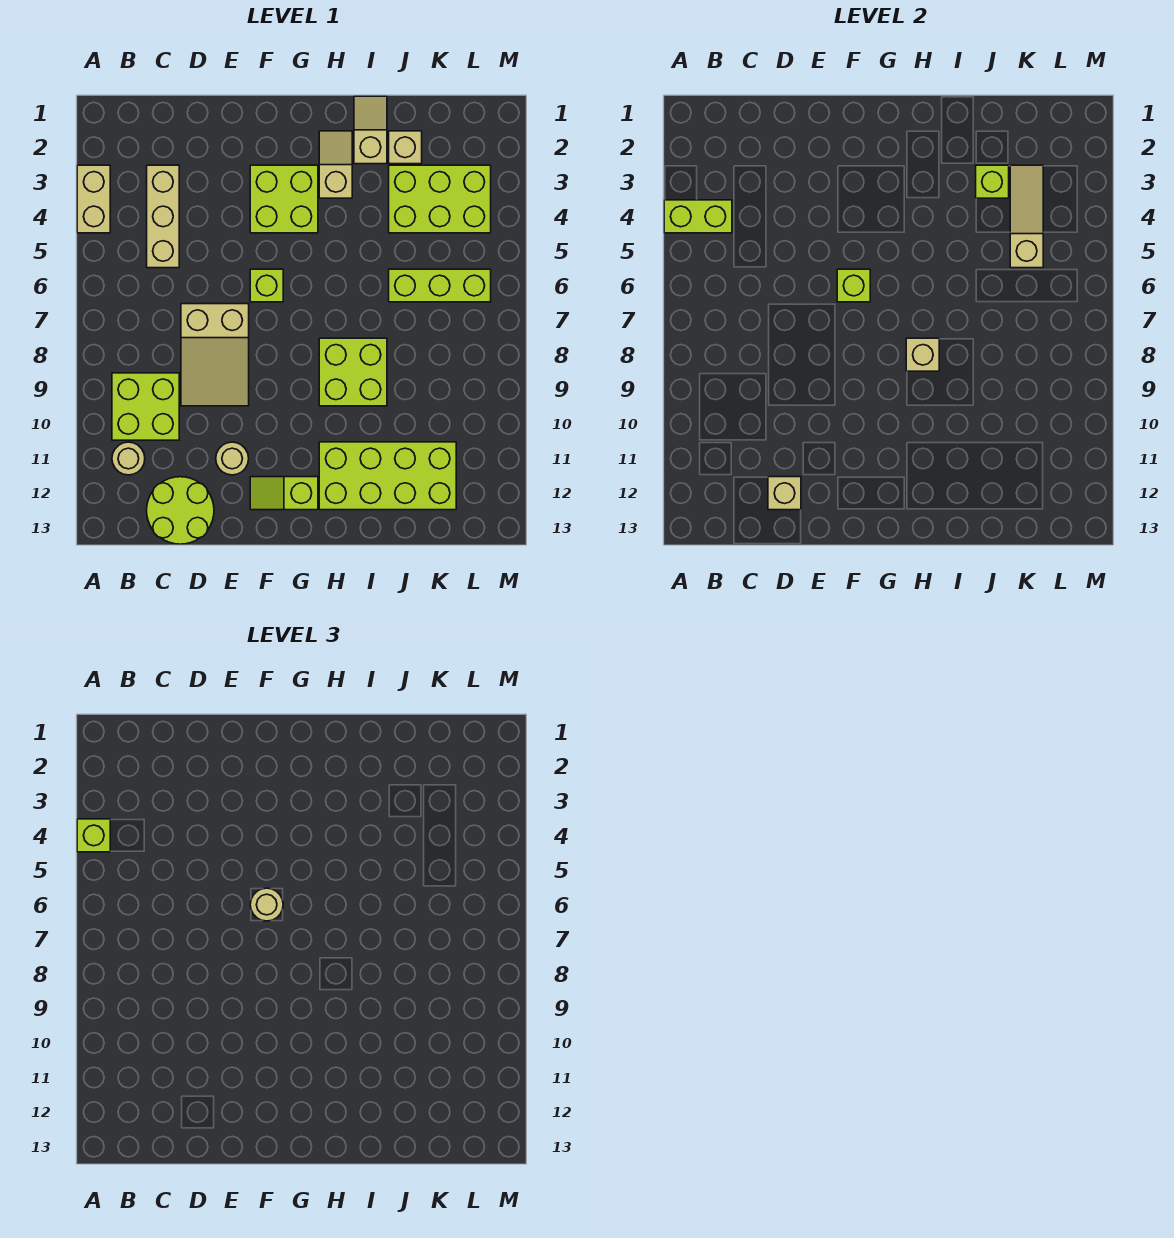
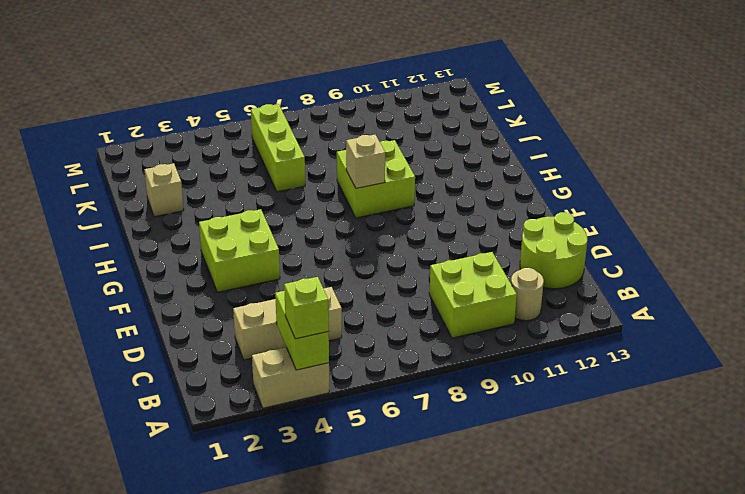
none -> tan 2x3 slope [181,304,249,406]
none -> tan 1x1 round brick [216,442,249,475]
none -> lime 1x1 brick [250,269,283,302]

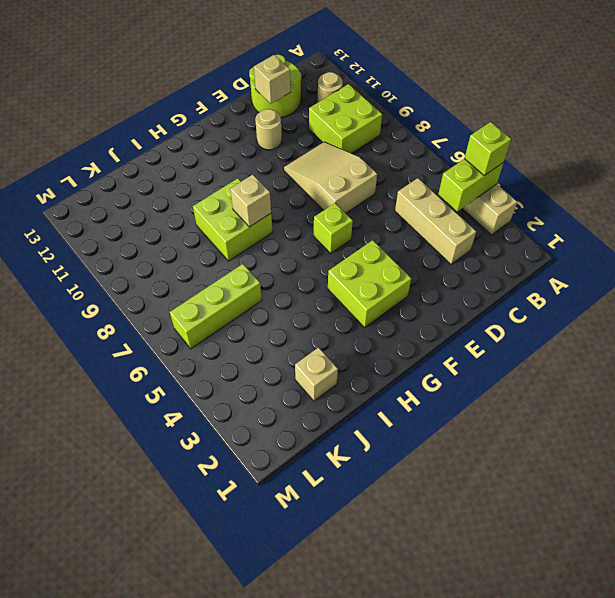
none -> lime 1x2 slope [250,477,318,510]
none -> tan 1x2 slope [319,131,352,198]
none -> lime 2x4 brick [319,442,456,510]

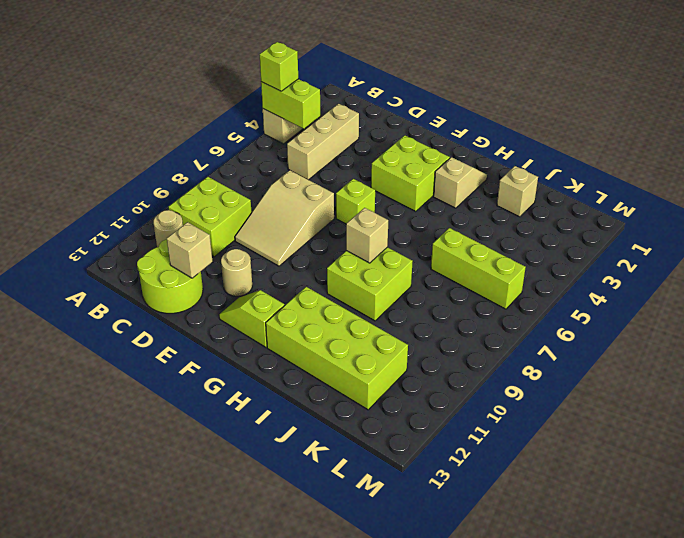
none -> tan 1x2 slope [354,96,387,164]
none -> lime 2x3 brick [389,165,491,233]
none -> lime 1x1 brick [837,269,870,302]

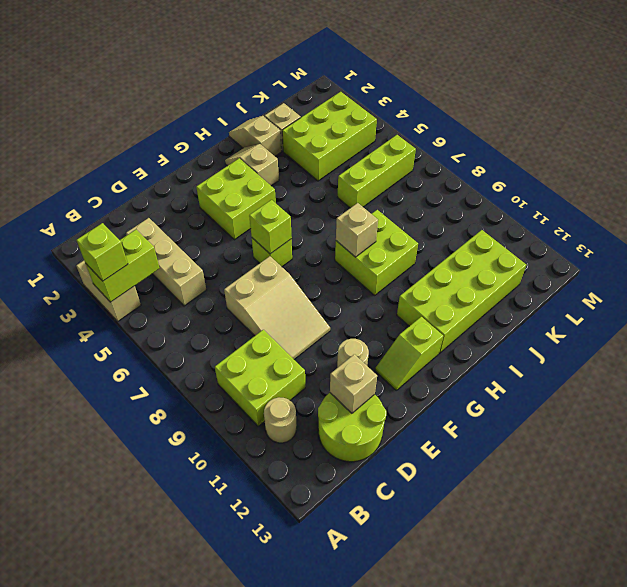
none -> lime 1x1 brick [976,165,1009,198]
none -> tan 1x3 slope [1010,165,1043,268]
none -> tan 1x1 round brick [250,888,283,921]

